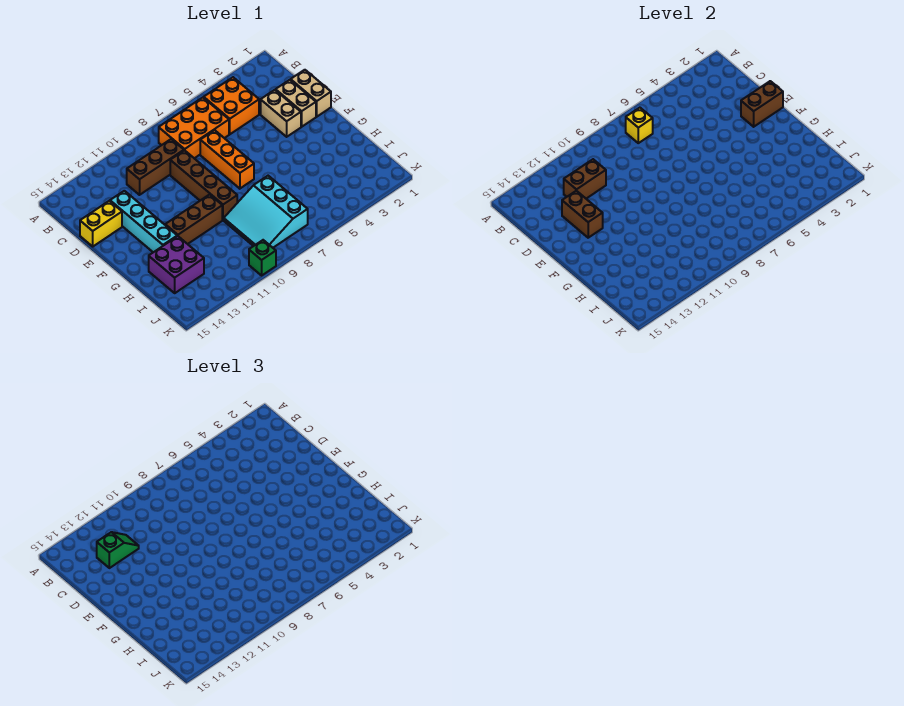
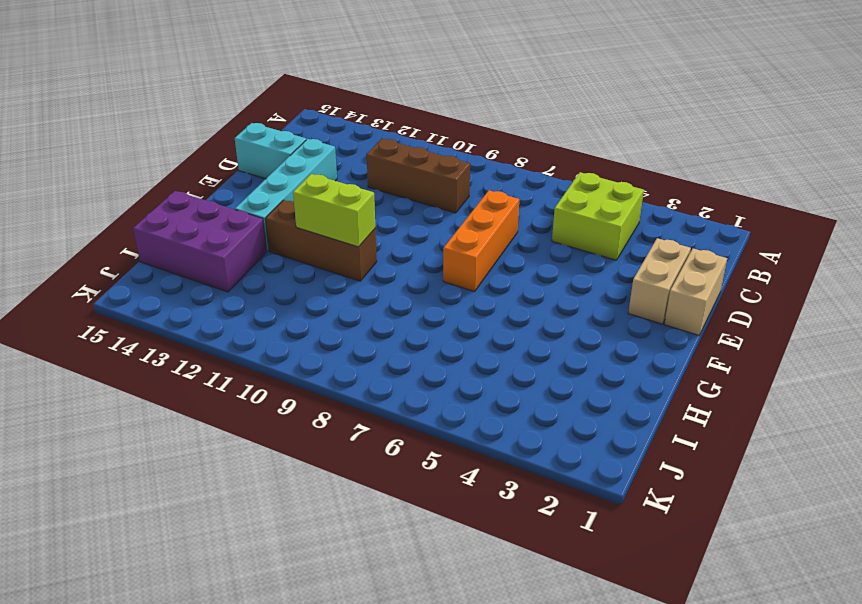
lime 2x2 brick [552,172,644,260] -> orange 2x2 brick [204,77,259,134]
cyan 1x2 brick [235,123,306,179] -> yellow 1x2 brick [80,201,122,246]
lime 1x2 brick [293,174,375,247] -> none
purple 2x3 brick [133,191,267,292] -> purple 2x2 brick [149,236,204,293]
none -> orange 2x3 brick [159,98,229,158]
none -> tan 1x2 brick [261,90,301,137]
none -> brown 1x4 brick [170,150,237,220]

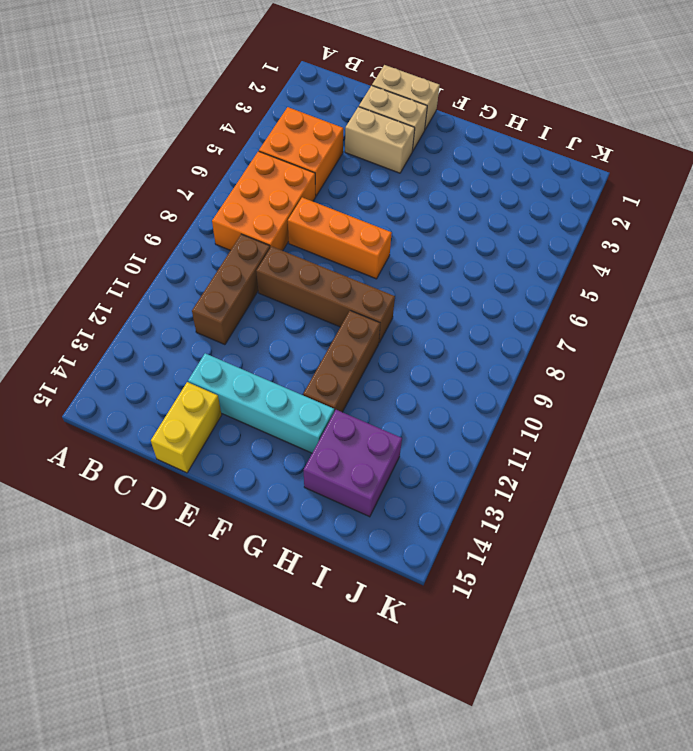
none -> cyan 3x3 slope [224,176,308,248]
none -> green 1x1 brick [249,240,276,275]
none -> yellow 1x1 brick [626,108,653,143]

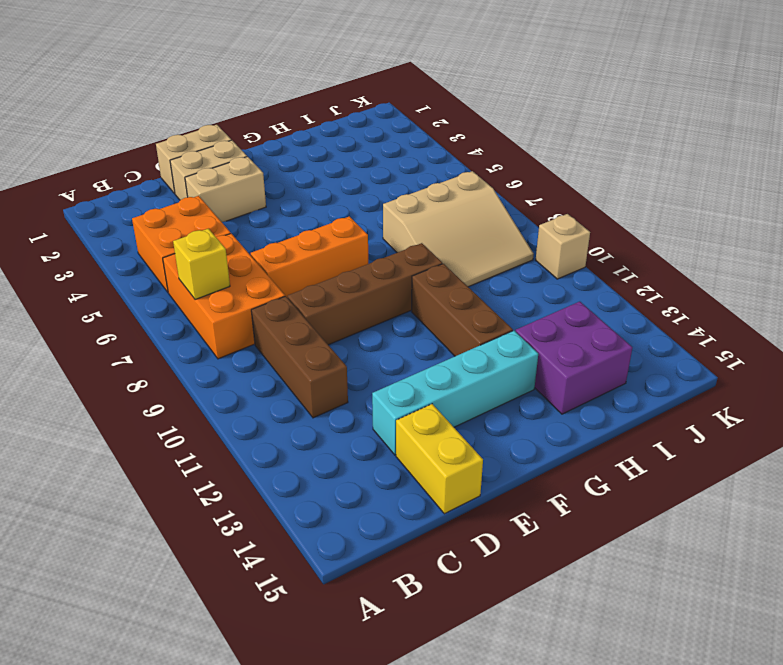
tan 3x3 slope [383,171,534,287] -> cyan 3x3 slope [224,176,308,248]
tan 1x1 brick [536,214,590,279] -> green 1x1 brick [249,240,276,275]
none -> brown 1x2 brick [564,159,606,199]
none -> brown 1x2 brick [562,191,603,238]
none -> brown 1x2 brick [741,81,783,127]

